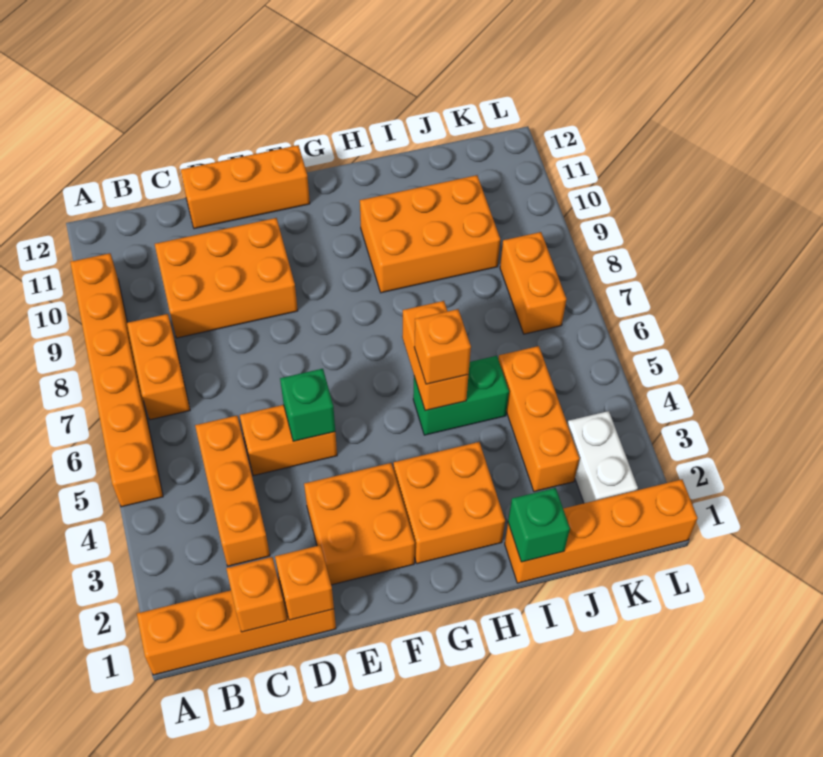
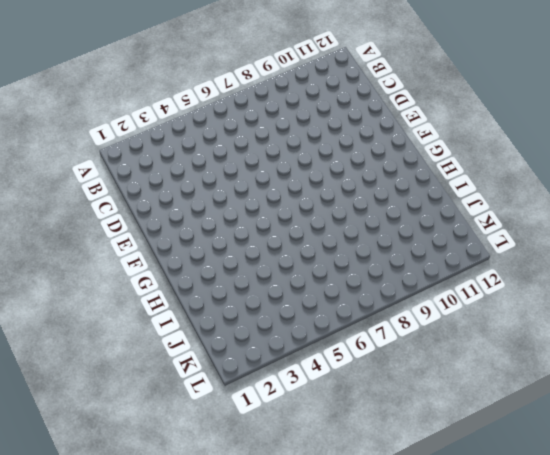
none -> orange 1x4 brick [137,579,336,675]
none -> orange 1x6 brick [70,253,163,507]
none -> orange 1x2 brick [127,314,190,420]

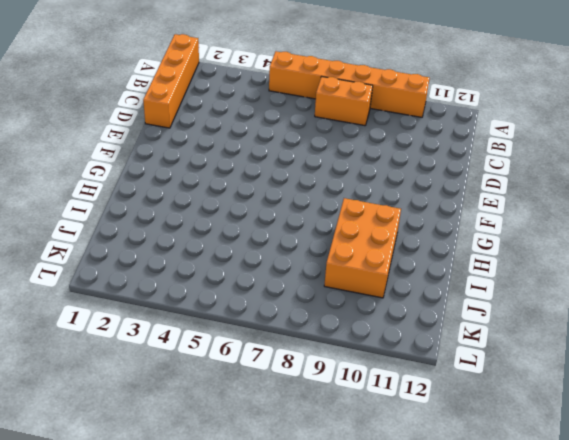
none -> orange 1x3 brick [195,416,270,566]
none -> orange 2x3 brick [155,218,298,338]
none -> orange 1x2 brick [240,405,337,476]

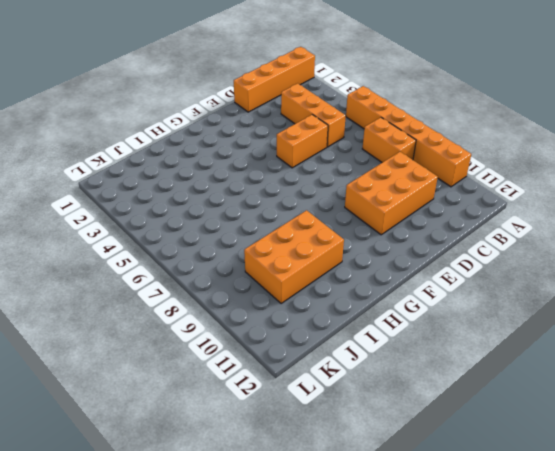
none -> orange 1x3 brick [181,145,310,229]
none -> orange 2x2 brick [304,463,415,585]
none -> orange 2x2 brick [394,442,505,564]

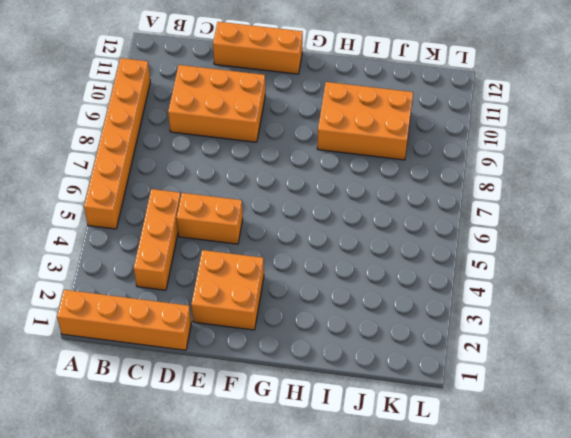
none -> orange 1x2 brick [127,314,190,420]
none -> orange 2x2 brick [394,442,505,564]
none -> green 1x2 brick [413,356,509,435]

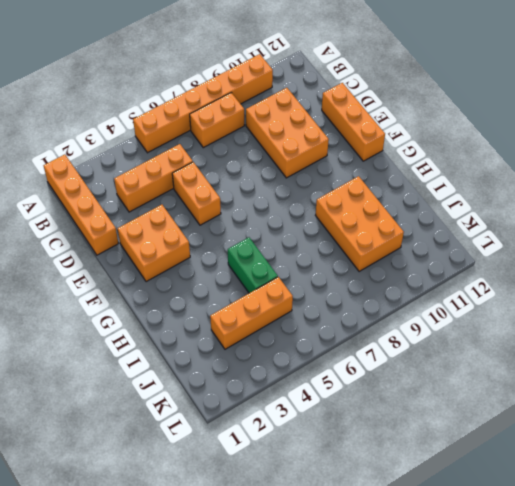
none -> orange 2x2 brick [394,442,505,564]
none -> orange 1x4 brick [505,479,698,583]
none -> white 1x2 brick [567,411,638,503]

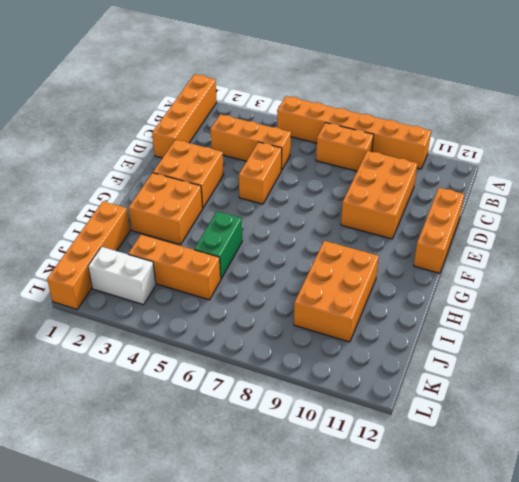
none -> orange 1x2 brick [500,232,566,334]
none -> orange 1x1 brick [226,557,287,632]
none -> orange 1x1 brick [275,545,334,620]

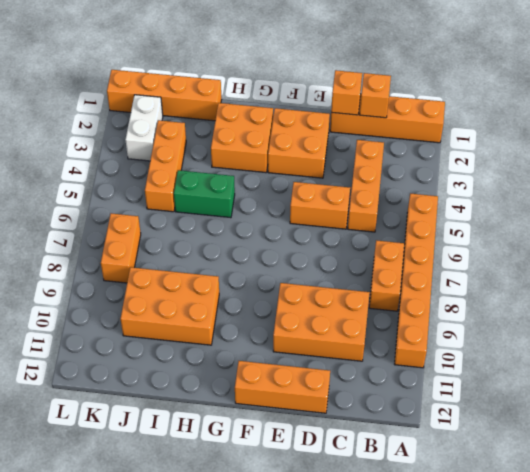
none -> green 1x1 brick [280,369,335,441]
none -> orange 1x2 brick [402,301,468,411]
none -> green 1x1 brick [508,488,570,562]

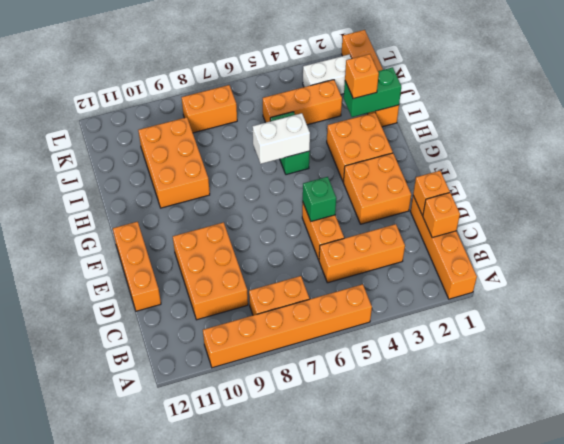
white 1x2 brick [253,113,310,164] -> orange 1x2 brick [402,301,468,411]
green 1x2 brick [344,67,401,117] -> green 1x1 brick [508,488,570,562]
orange 1x1 brick [345,54,379,99] -> orange 1x1 brick moved to [414,309,471,384]

